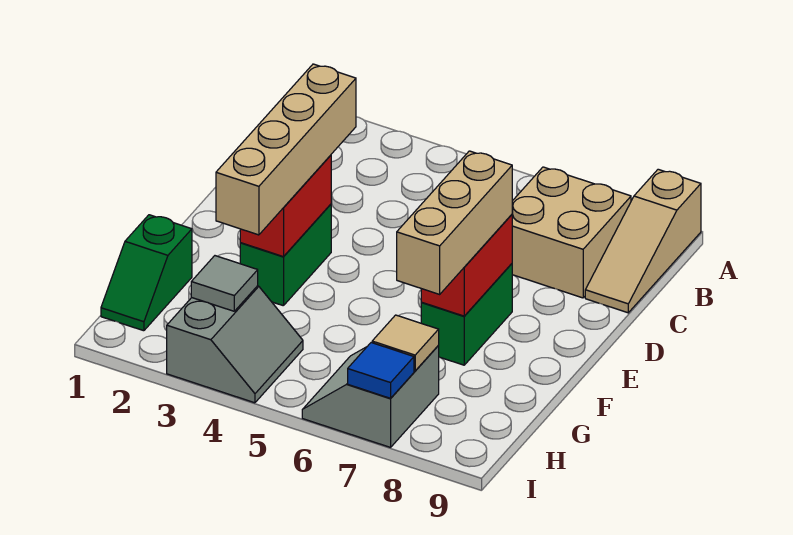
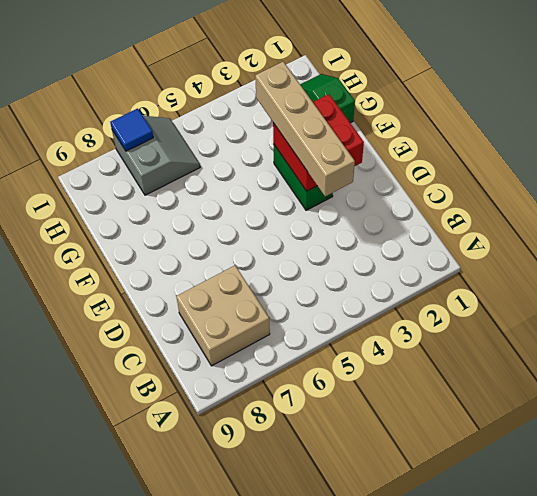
red 2x2 brick [273,94,364,191] -> red 1x2 brick [240,155,331,257]
none -> tan 1x3 slope [585,169,701,313]
none -> green 1x2 brick [421,264,512,365]
none -> grey 2x2 slope [167,286,303,403]

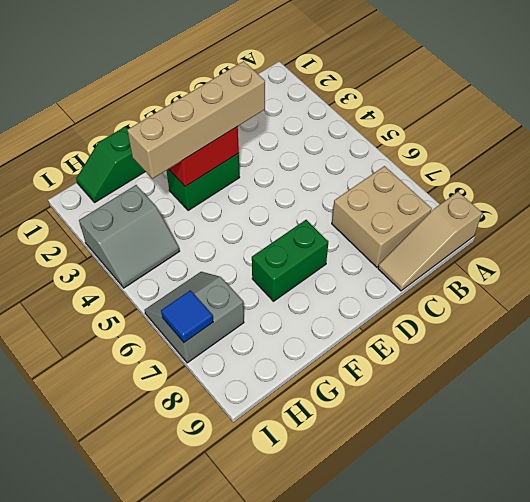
none -> red 1x2 brick [421,215,512,316]
none -> grey 1x1 tile [191,256,258,311]
none -> tan 1x1 tile [372,315,439,371]

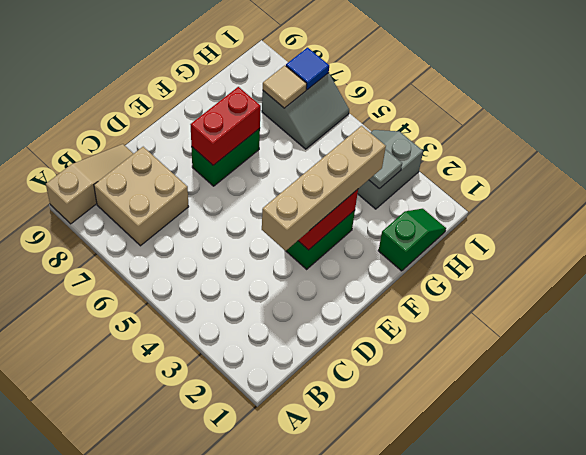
none -> tan 1x3 brick [397,151,512,294]

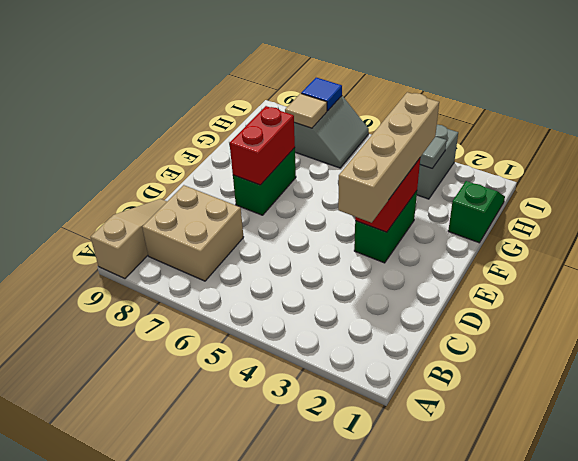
none -> tan 1x3 brick [397,151,512,294]

